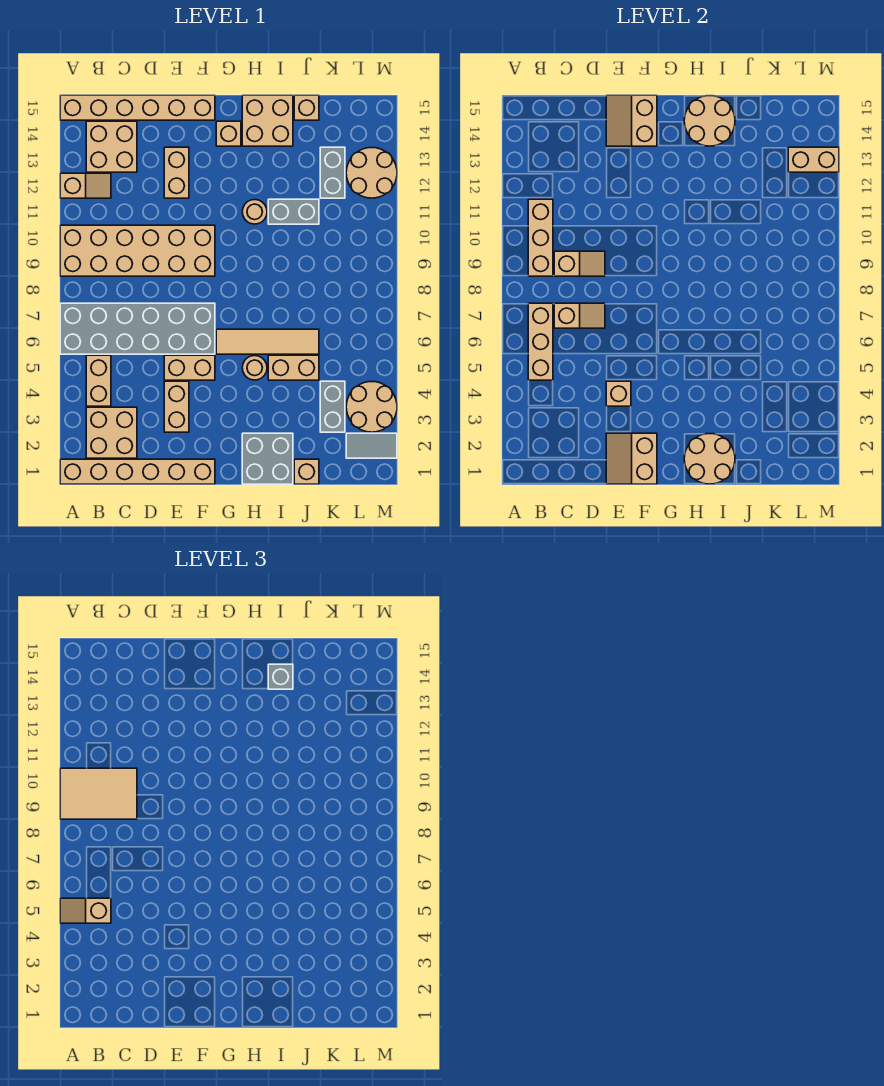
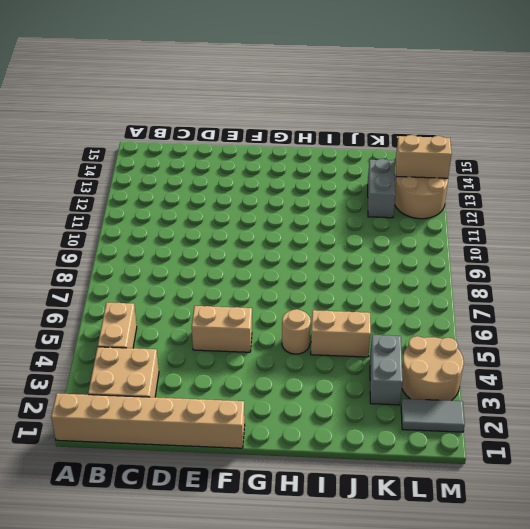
none -> grey 2x6 brick [60,303,215,354]
none -> tan 2x6 brick [60,225,215,276]
none -> tan 1x2 slope [60,173,111,198]
none -> tan 1x6 brick [60,95,215,120]

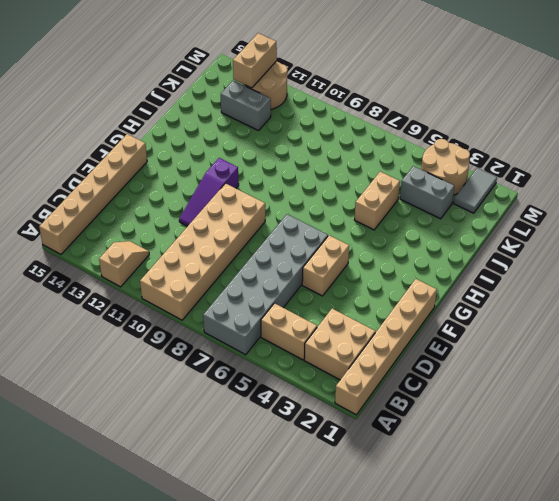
purple 1x3 slope [179,158,239,226] -> none
none -> tan 2x2 brick [86,121,137,172]
none -> tan 1x2 brick [164,381,189,432]
none -> tan 1x2 brick [164,147,189,198]
none -> tan 1x4 tile [216,329,319,354]

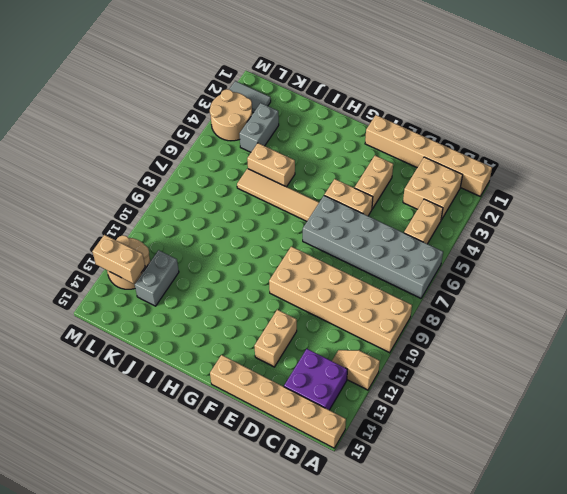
purple 2x2 brick [284,349,347,410] -> tan 2x2 brick [86,121,137,172]
none -> tan 1x1 brick [216,121,241,146]
none -> grey 2x2 brick [242,433,293,484]
none -> tan 1x1 round brick [242,356,267,380]
none -> tan 1x1 round brick [242,200,267,224]

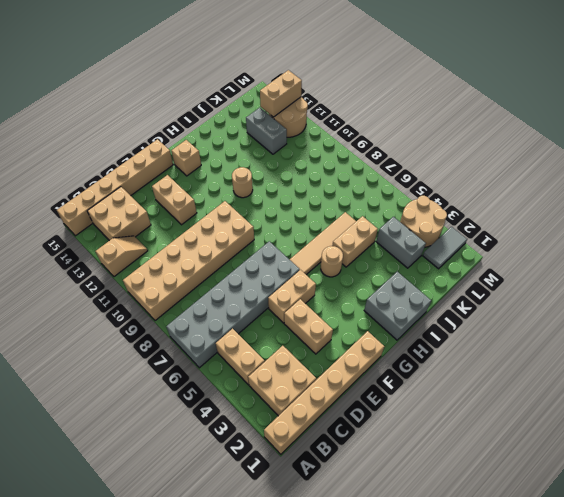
none -> tan 2x2 brick [242,95,293,146]
none -> grey 1x2 brick [268,199,319,224]
none -> tan 1x1 brick [294,459,319,484]
none -> tan 1x1 brick [294,95,319,120]

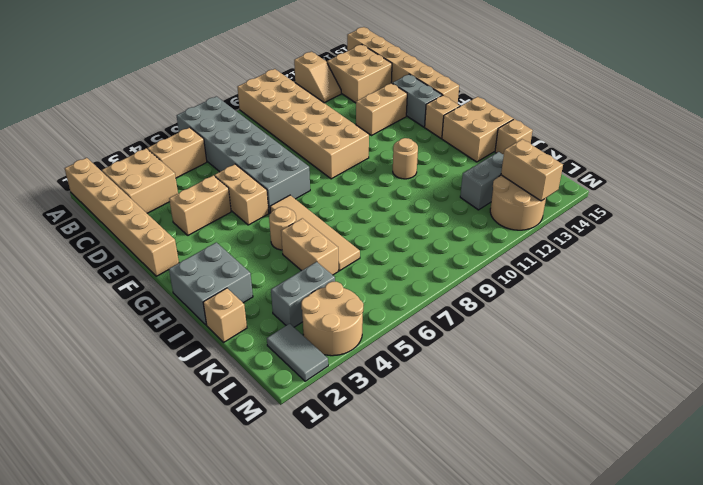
grey 1x2 brick [392,74,442,127] -> grey 1x2 brick moved to [268,199,319,224]
none -> tan 1x3 brick [528,303,553,380]
none -> tan 1x3 brick [528,199,553,276]
none -> tan 1x2 slope [554,303,605,328]
none -> tan 1x2 slope [554,251,605,276]

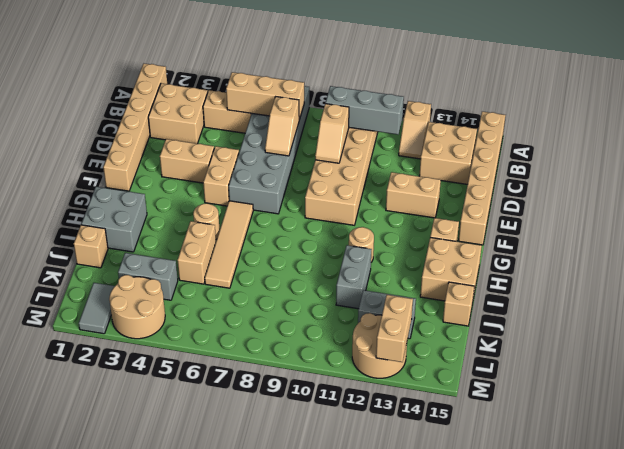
grey 1x3 brick [325,86,404,134] -> tan 1x3 brick [528,199,553,276]
none -> tan 2x2 slope [606,433,657,484]
none -> tan 1x1 brick [606,381,631,406]
none -> tan 2x2 slope [606,95,657,146]
none -> tan 2x2 round brick [684,434,735,484]

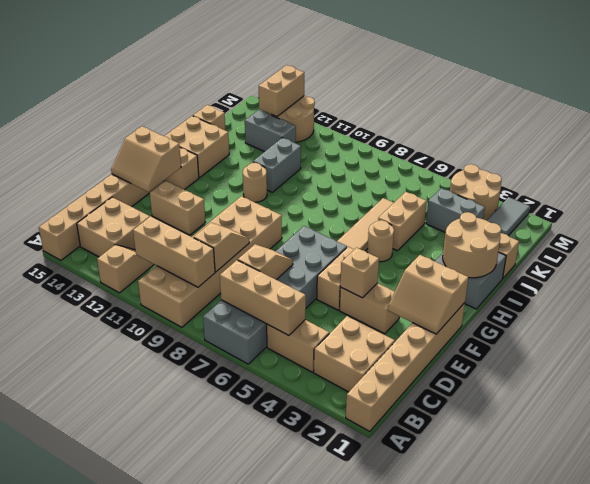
none -> tan 2x2 round brick [684,96,735,146]
none -> tan 1x2 slope [60,898,111,923]
none -> tan 2x3 tile [60,768,137,819]
none -> grey 1x1 brick [268,664,293,689]

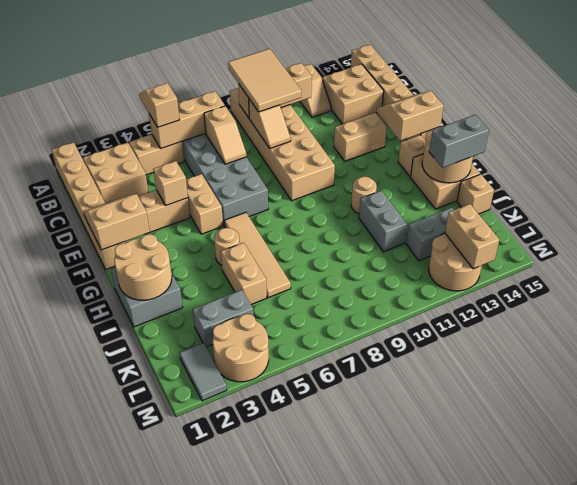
grey 1x2 brick [429,115,489,168] -> grey 1x1 brick [268,664,293,689]
none -> tan 1x1 brick [294,459,319,484]

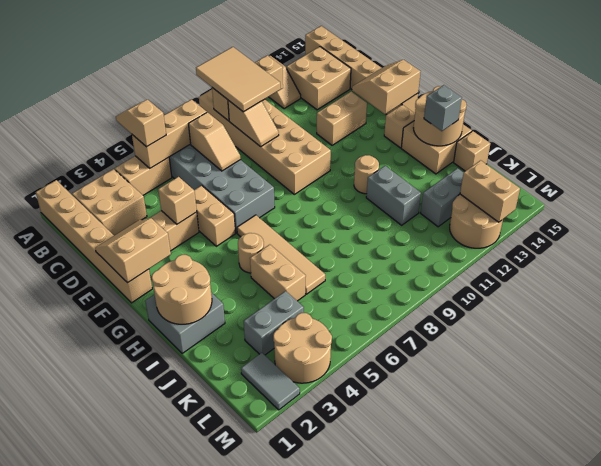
none -> tan 1x1 brick [294,459,319,484]

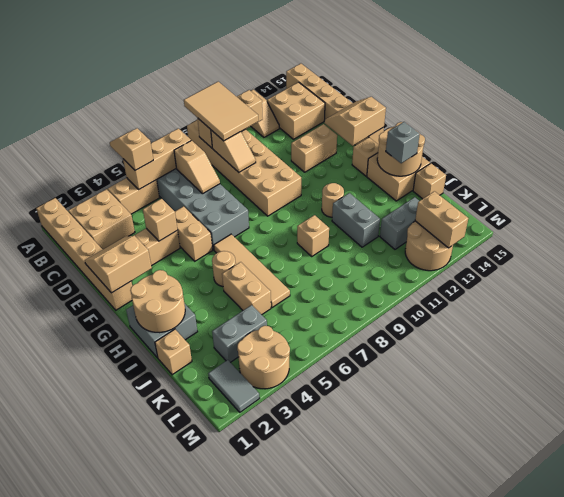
tan 1x1 brick [297,215,329,256] -> none

